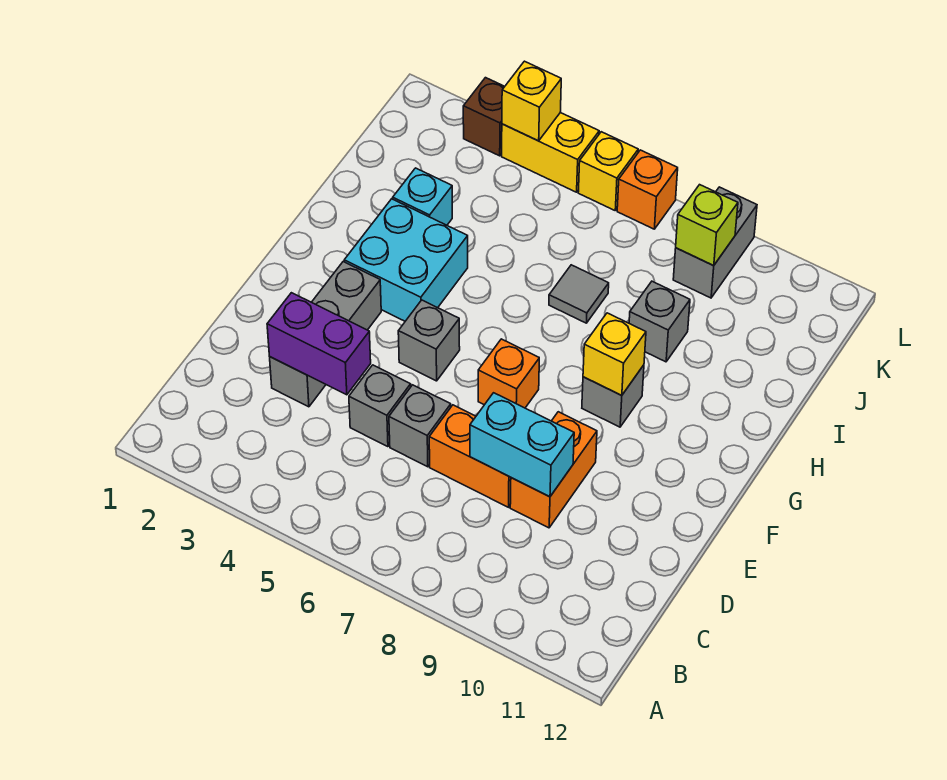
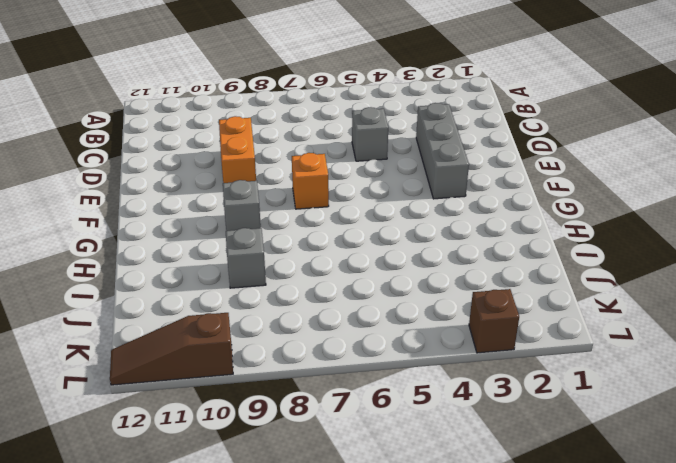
brown 1x3 slope [110,313,233,385] -> none
none -> grey 1x1 brick [389,385,451,467]
none -> orange 1x2 brick [429,405,511,507]
none -> grey 1x1 brick [398,300,460,381]

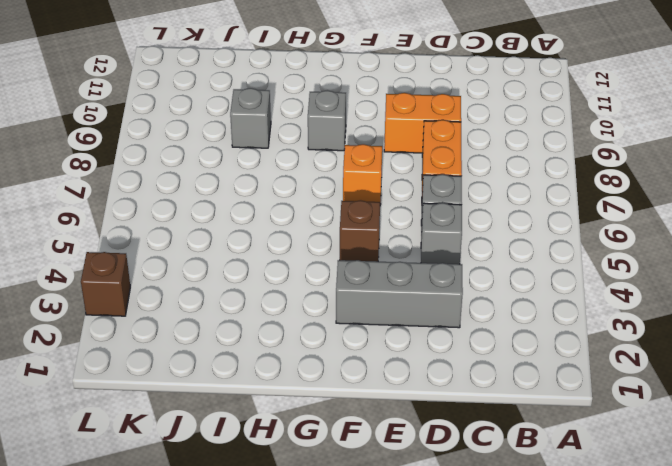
brown 1x1 brick [340,200,380,262] -> grey 1x1 brick [398,300,460,381]
none -> cyan 2x2 brick [344,199,468,321]
none -> cyan 1x1 brick [393,168,452,225]
none -> grey 1x1 tile [549,265,609,323]

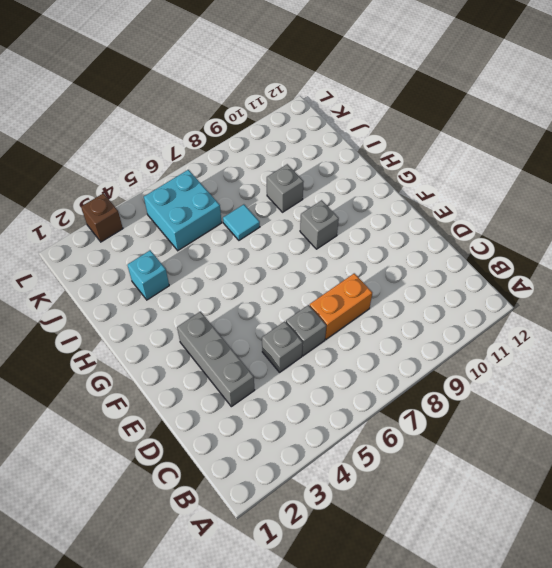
cyan 1x1 tile [223,204,260,240] -> grey 1x1 tile [549,265,609,323]
cyan 2x2 brick [144,170,222,251] -> cyan 2x2 brick moved to [344,199,468,321]
none -> orange 1x2 brick [510,412,597,528]
none -> grey 1x1 brick [398,300,460,381]
none -> orange 1x1 brick [478,339,539,408]

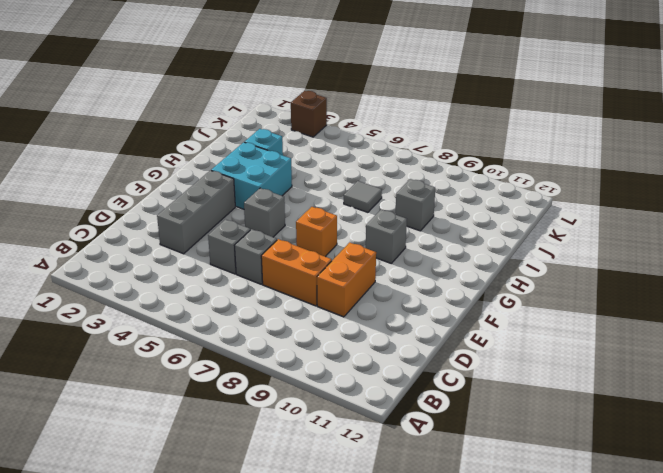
none -> grey 1x2 brick [673,187,757,298]
none -> yellow 1x2 brick [502,113,599,192]
none -> yellow 1x1 brick [578,132,638,210]

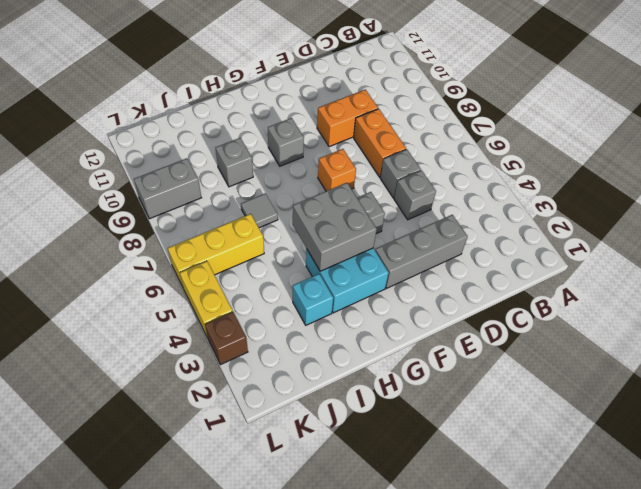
grey 2x2 brick [293,183,377,271] -> none
yellow 1x3 brick [168,214,264,287] -> yellow 1x1 brick [578,132,638,210]
none -> orange 1x1 brick [617,150,678,229]
none -> purple 1x2 brick [267,293,371,395]
none -> cyan 1x2 brick [470,393,574,497]

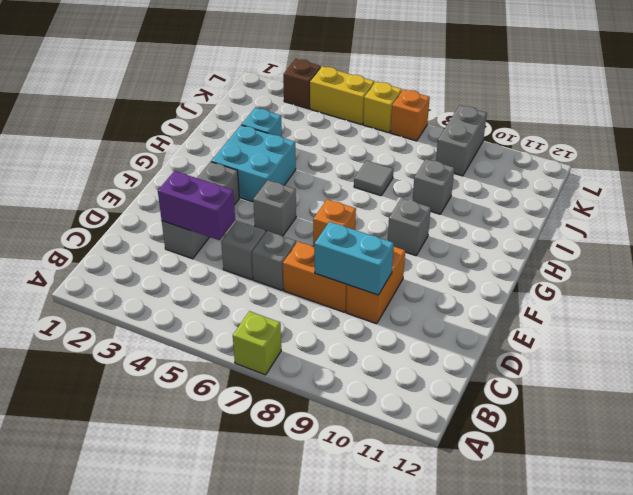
lime 1x1 brick [233,311,281,375] -> lime 1x1 brick moved to [676,185,738,266]
none -> yellow 1x1 brick [583,313,646,396]
none -> yellow 1x1 brick [502,61,561,141]

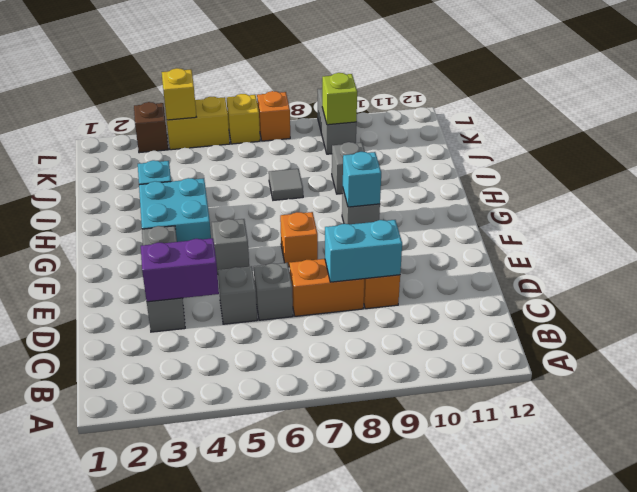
cyan 1x1 brick [343,152,381,207] -> yellow 1x1 brick [583,313,646,396]

